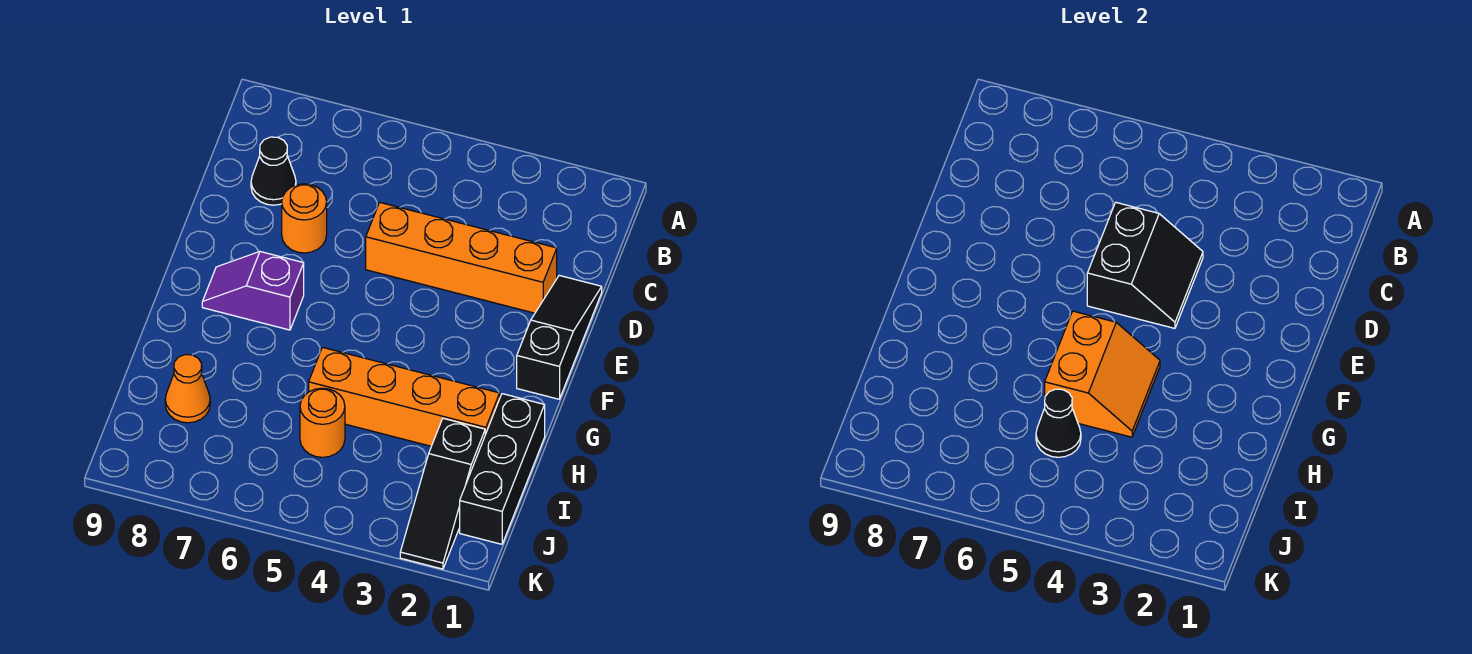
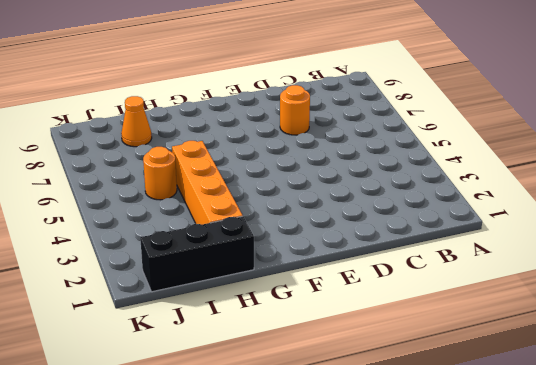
none -> black 1x1 cone [251,137,296,205]
none -> black 1x3 slope [517,275,602,399]
none -> orange 1x4 brick [366,202,557,313]

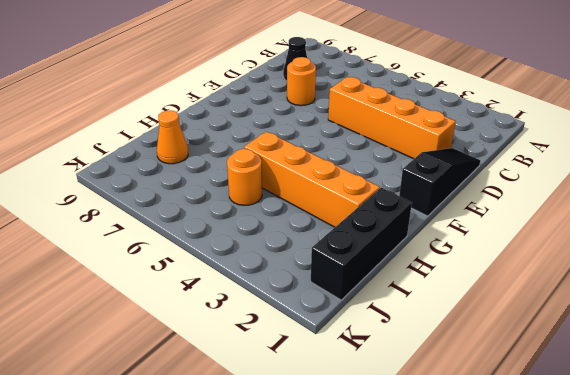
none -> purple 1x2 slope [202,252,304,330]
none -> black 1x3 slope [400,418,485,569]
none -> black 2x2 slope [1087,202,1203,328]

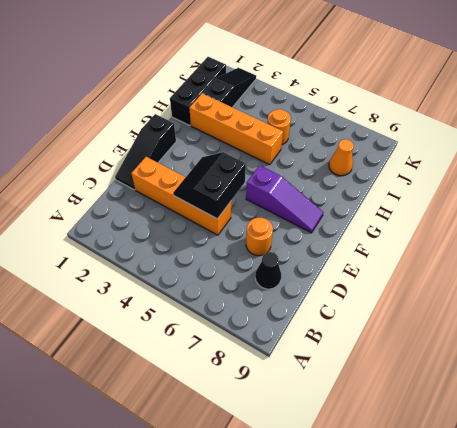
purple 1x3 slope [246,165,324,233] -> purple 1x2 slope [202,252,304,330]
none -> orange 2x2 slope [1045,311,1160,437]
none -> black 1x1 cone [1036,389,1081,457]

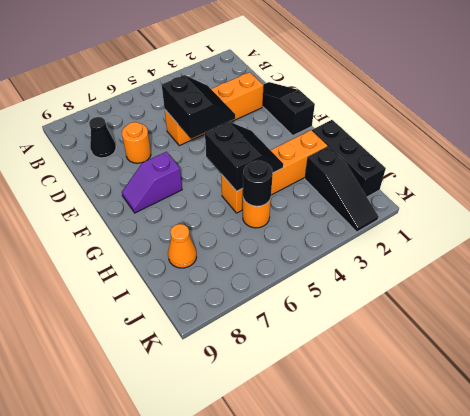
black 2x2 slope [205,122,283,191] -> orange 2x2 slope [1045,311,1160,437]
black 1x1 round brick [243,160,273,206] -> black 1x1 cone [1036,389,1081,457]

